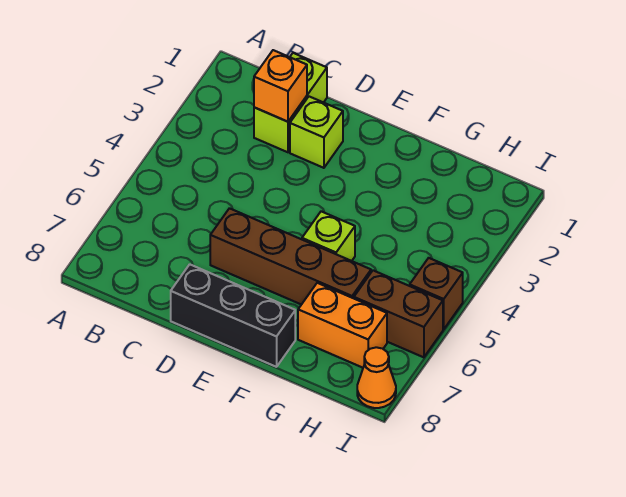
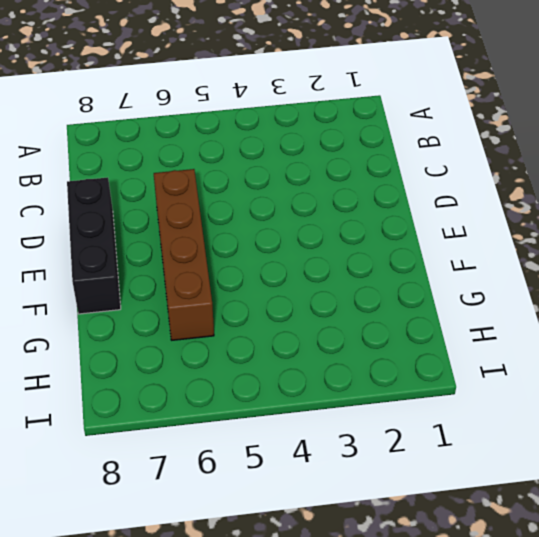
none -> lime 1x2 brick [254,53,327,152]
none -> lime 1x1 brick [290,97,343,168]

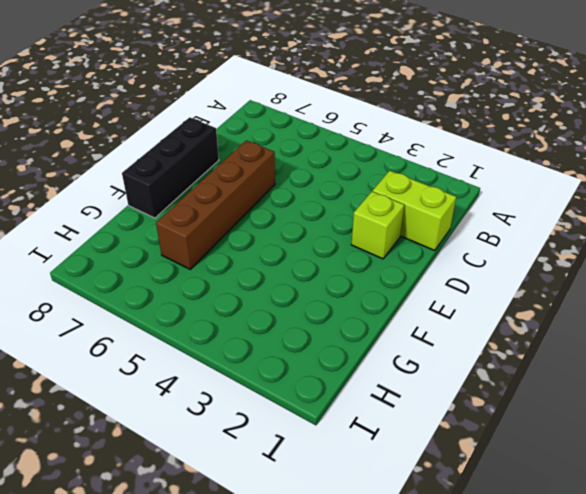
none -> lime 1x1 brick [302,211,355,261]
none -> orange 1x2 brick [298,283,387,368]

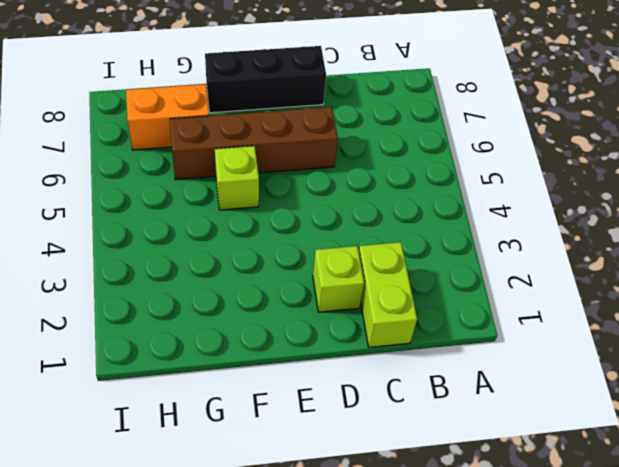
none -> brown 1x2 brick [354,270,443,357]
none -> brown 1x1 brick [410,258,463,329]

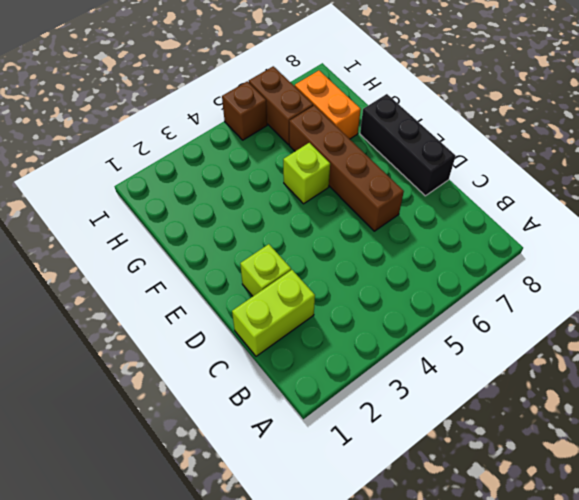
none -> orange 1x1 cone [357,347,396,408]
none -> orange 1x1 brick [254,50,307,122]

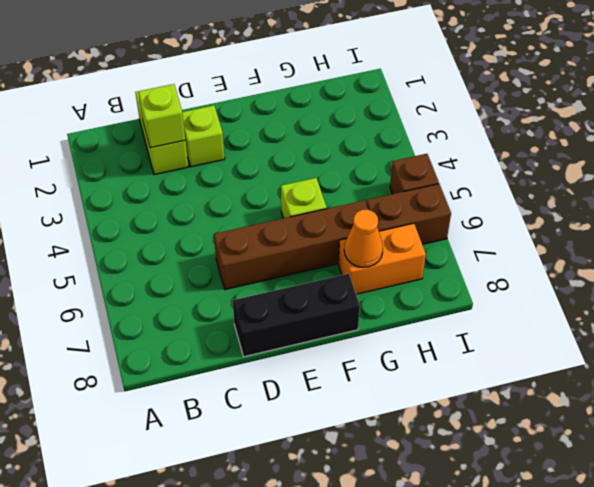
lime 1x1 brick [138,84,185,148] -> orange 1x1 brick [254,50,307,122]
orange 1x1 cone [344,210,383,267] -> orange 1x1 cone moved to [357,347,396,408]

